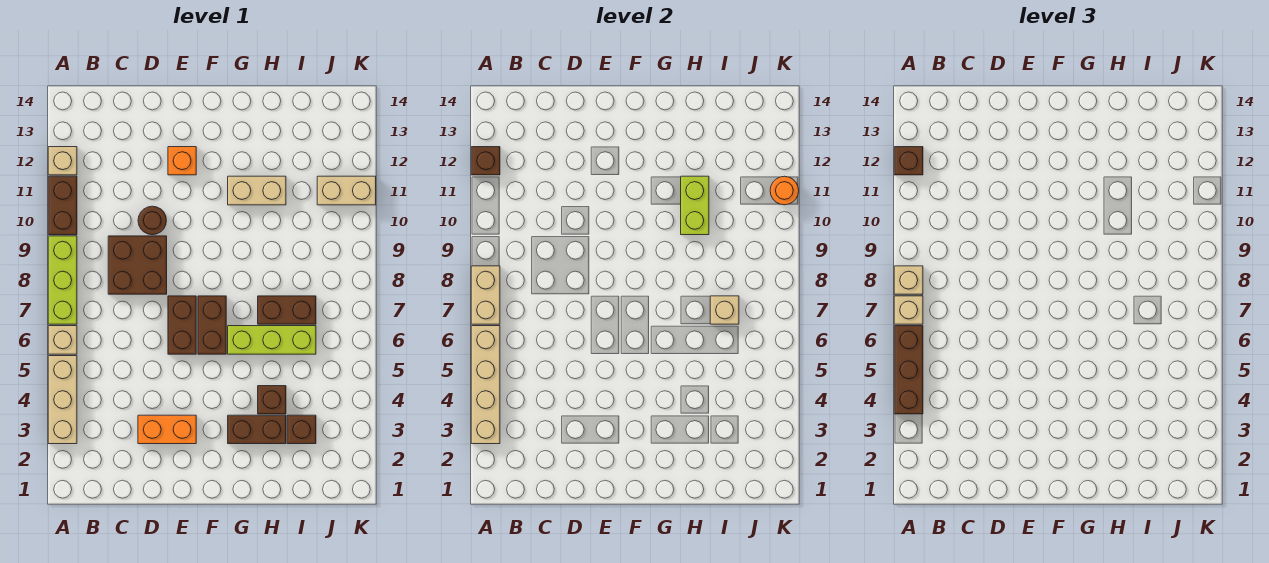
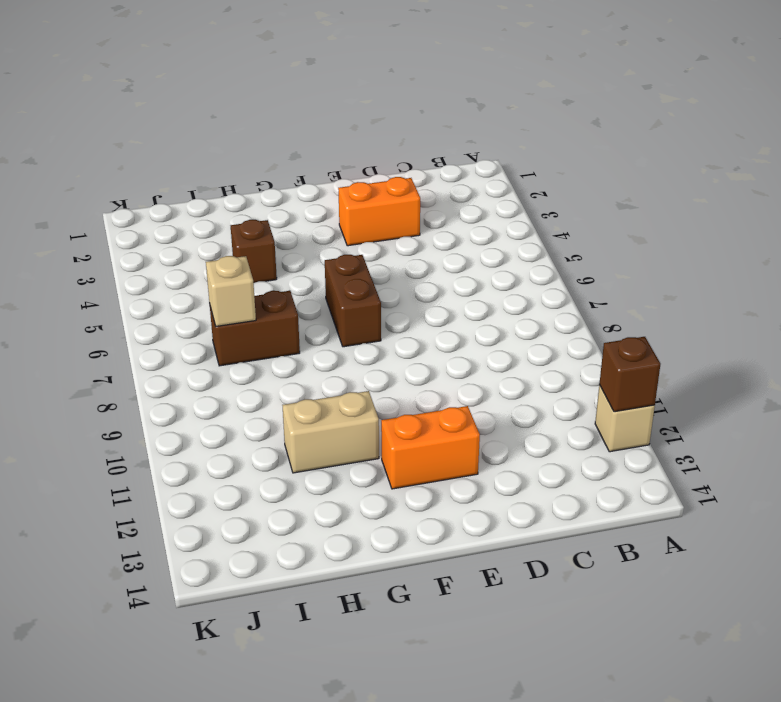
orange 1x2 brick [381,406,480,489] -> orange 1x1 brick [168,147,196,175]
none -> tan 1x3 brick [48,356,77,444]
none -> tan 1x1 brick [48,326,77,354]
none -> lime 1x3 brick [48,236,77,324]

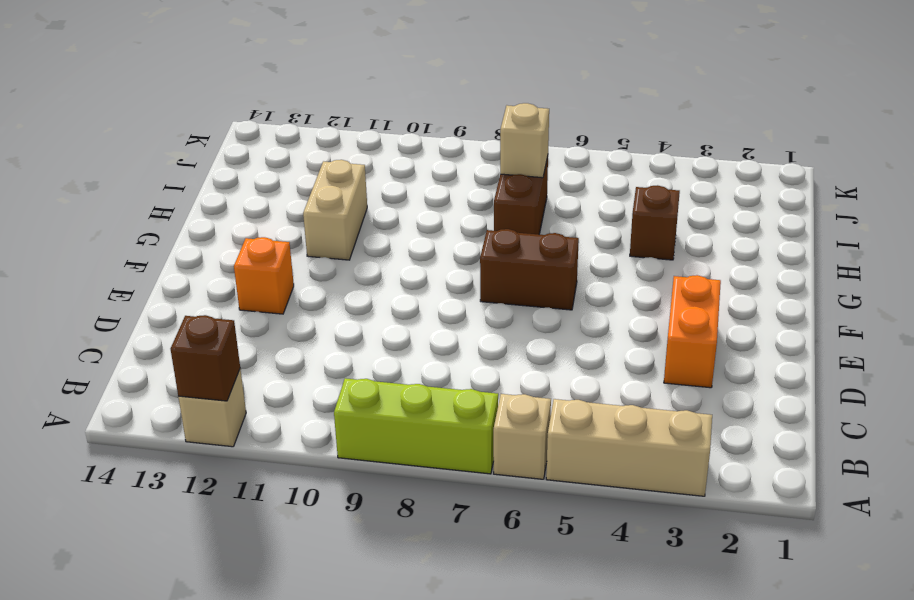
none -> brown 1x2 brick [48,176,77,235]
none -> brown 2x2 brick [108,236,167,294]
none -> brown 1x1 round brick [138,206,166,235]

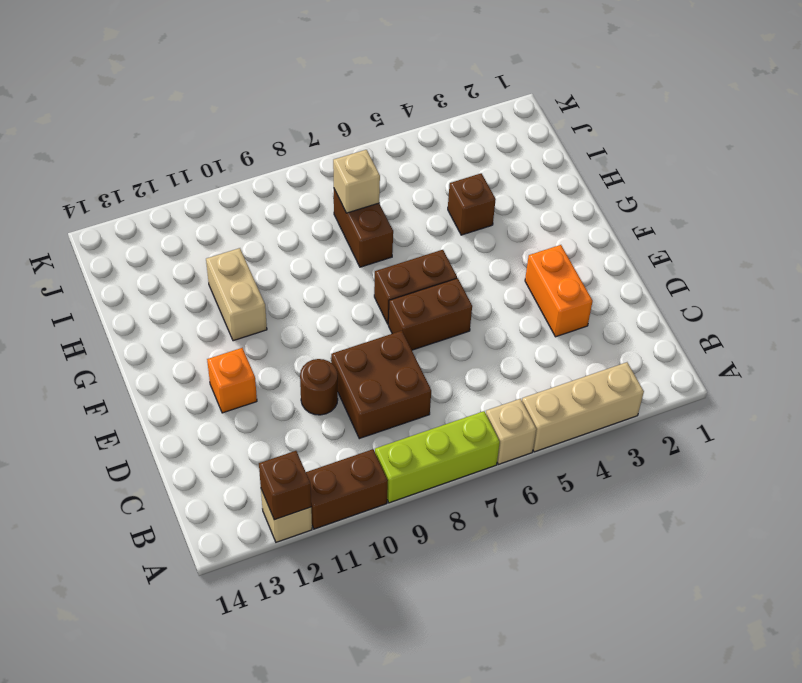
none -> brown 1x2 brick [228,415,286,444]
none -> lime 1x3 brick [228,326,316,354]
none -> brown 1x1 brick [287,415,316,444]

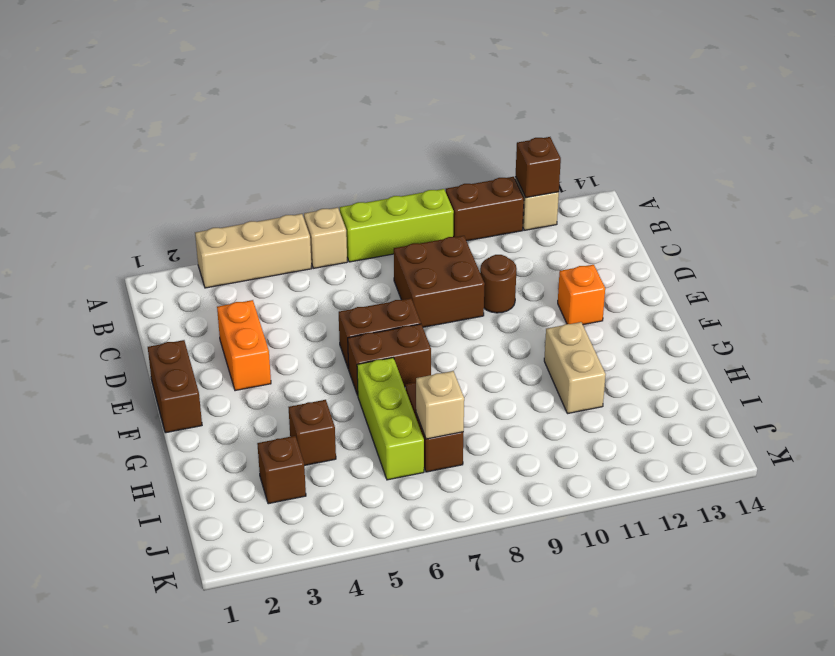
brown 1x2 brick [148,340,202,433] -> brown 1x2 brick moved to [228,415,286,444]
none -> tan 1x2 brick [317,176,376,205]
none -> tan 1x4 brick [471,326,500,444]
none -> tan 1x2 brick [471,266,500,324]

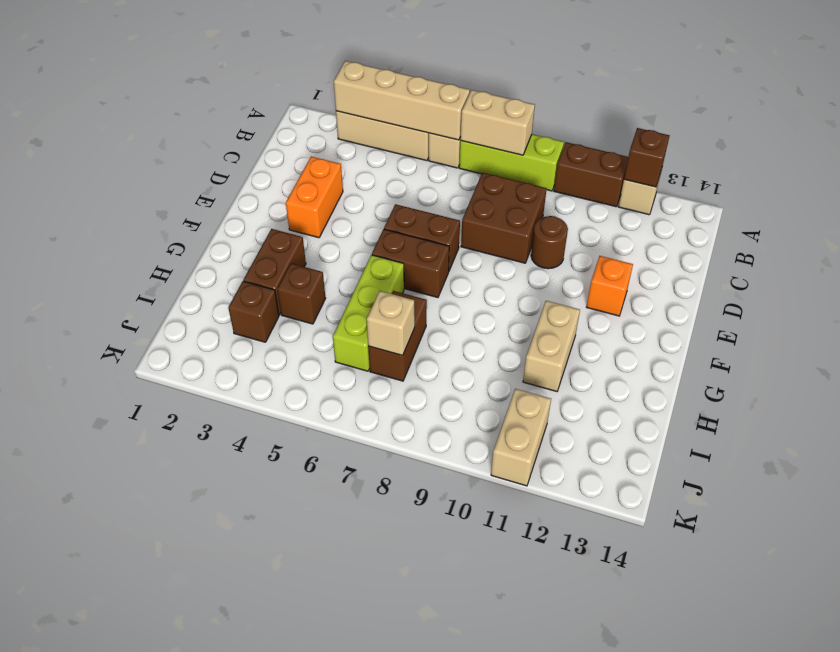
none -> lime 1x2 brick [681,176,709,235]
none -> orange 1x1 round brick [770,176,799,205]
none -> brown 1x3 brick [894,326,923,414]

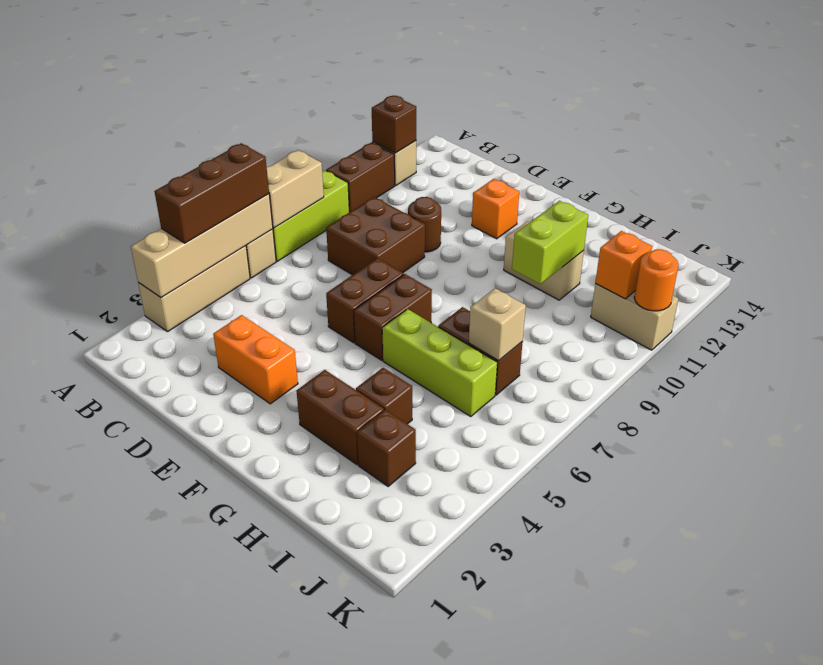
orange 1x1 brick [595,231,652,299] -> none
none -> tan 1x1 brick [894,296,923,324]
none -> tan 1x1 brick [894,266,923,294]
none -> brown 1x1 brick [894,147,923,175]

